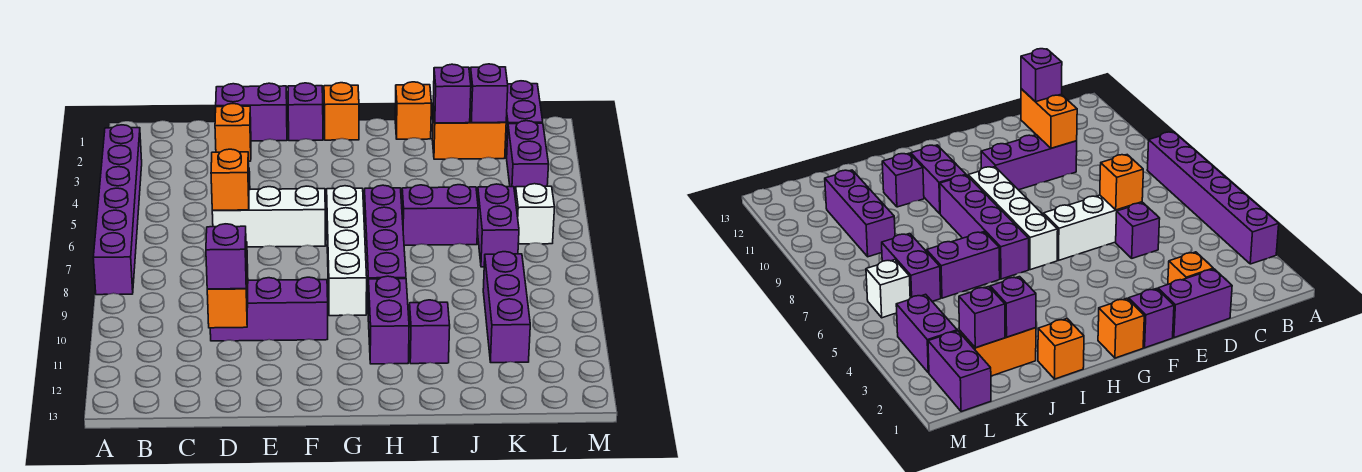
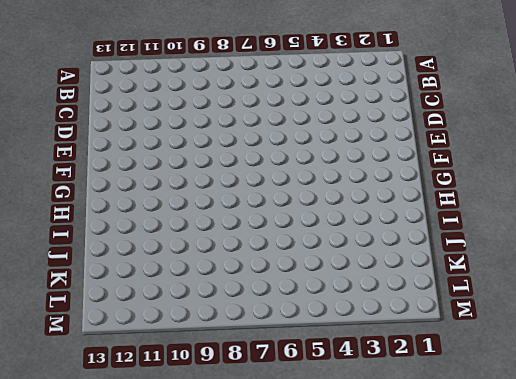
none -> purple 1x6 brick [93,125,142,295]
none -> purple 1x2 brick [216,83,287,141]
none -> orange 1x1 brick [215,104,251,161]

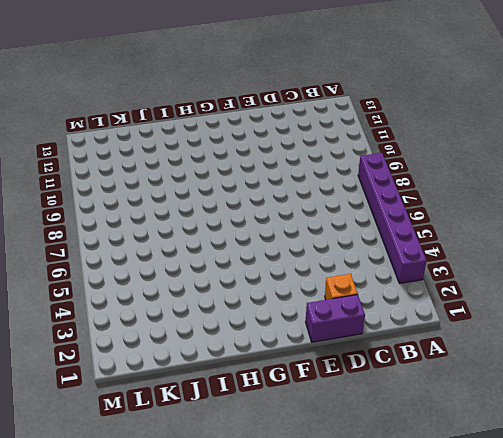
none -> purple 1x1 brick [1116,203,1160,258]
none -> white 1x3 brick [212,186,326,247]
none -> purple 1x3 brick [210,277,328,341]

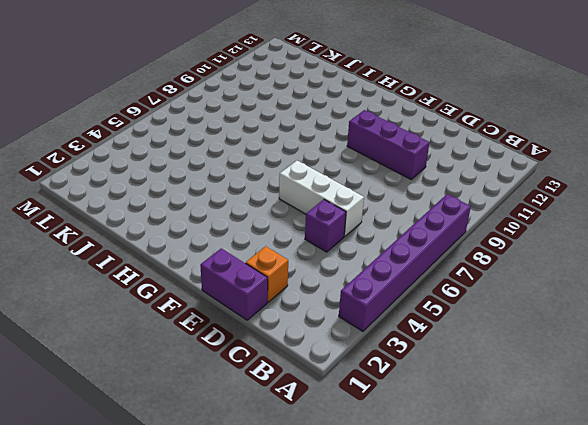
none -> purple 1x1 brick [288,83,323,141]
none -> orange 1x1 brick [324,83,359,140]
none -> white 1x4 brick [327,186,367,316]

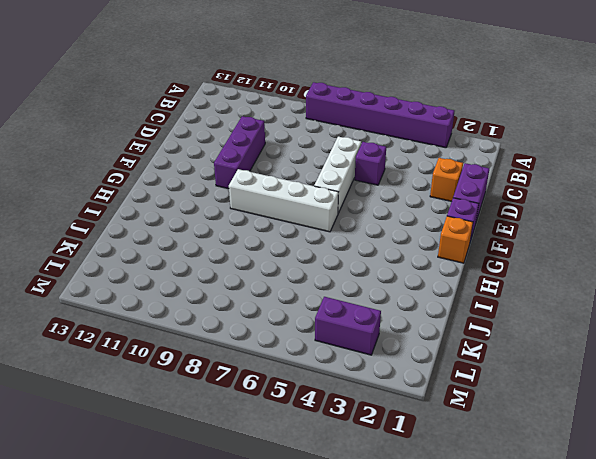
none -> purple 1x4 brick [364,185,406,299]
none -> purple 1x2 brick [368,276,409,364]
none -> orange 1x1 brick [395,82,431,139]

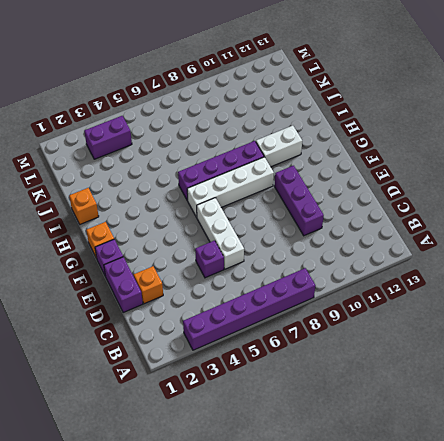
white 1x2 brick [256,126,302,167] -> purple 1x2 brick [368,276,409,364]
none -> purple 1x2 brick [402,185,478,245]
none -> purple 1x1 brick [409,300,450,364]
none -> orange 1x2 brick [432,107,506,159]

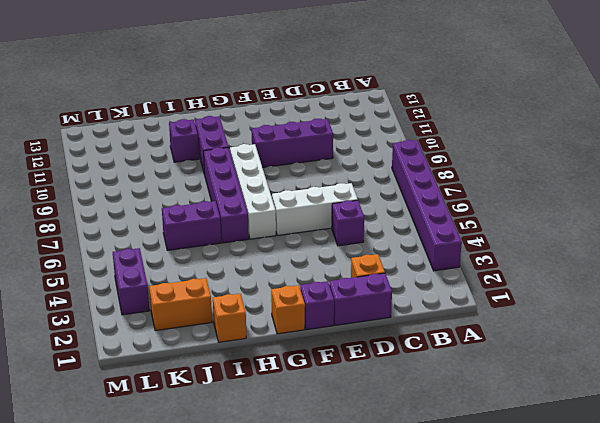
none -> purple 1x2 brick [477,184,519,267]
none -> purple 1x3 brick [483,252,530,363]
none -> purple 1x2 brick [505,81,543,158]

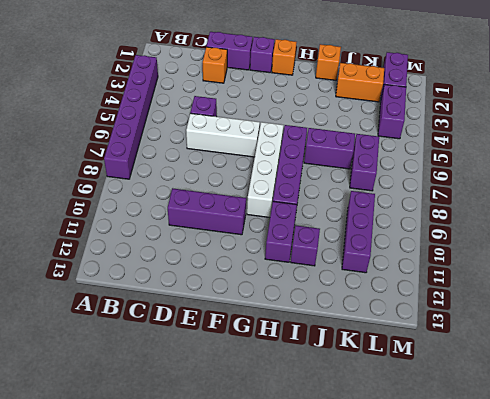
none -> white 1x1 brick [515,184,555,244]
none -> orange 1x1 brick [211,149,249,210]
none -> orange 1x2 brick [207,242,248,328]

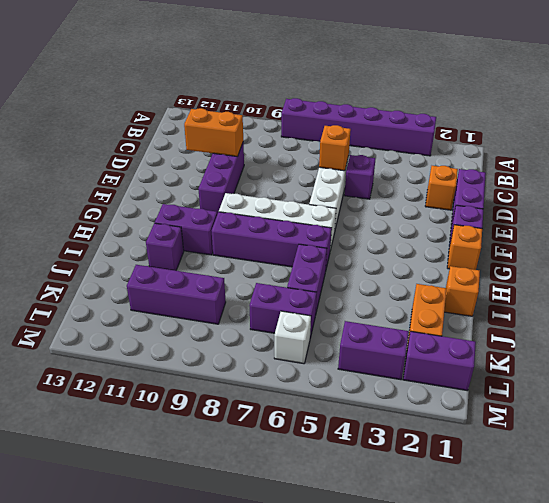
none -> purple 1x1 brick [433,64,471,123]
none -> purple 1x1 brick [470,64,508,123]
none -> purple 1x1 brick [206,224,247,289]

